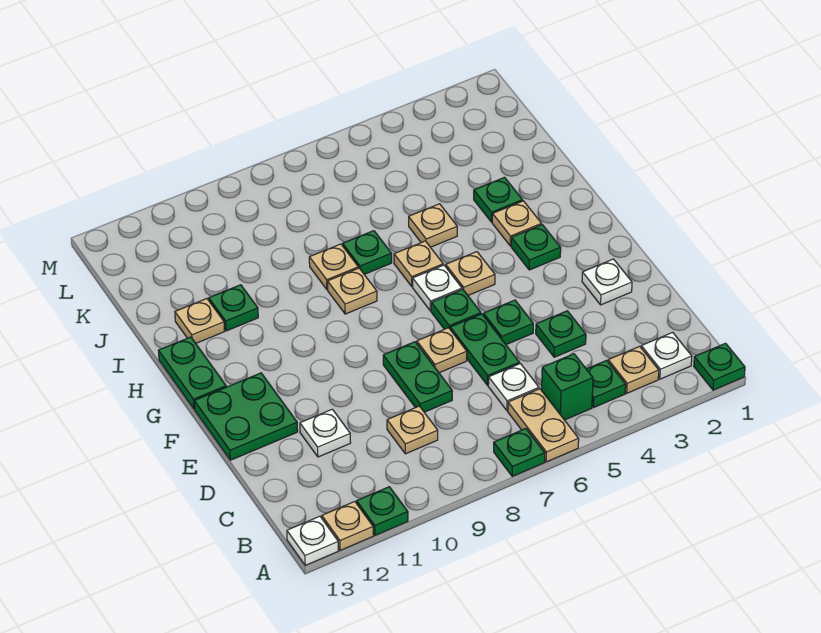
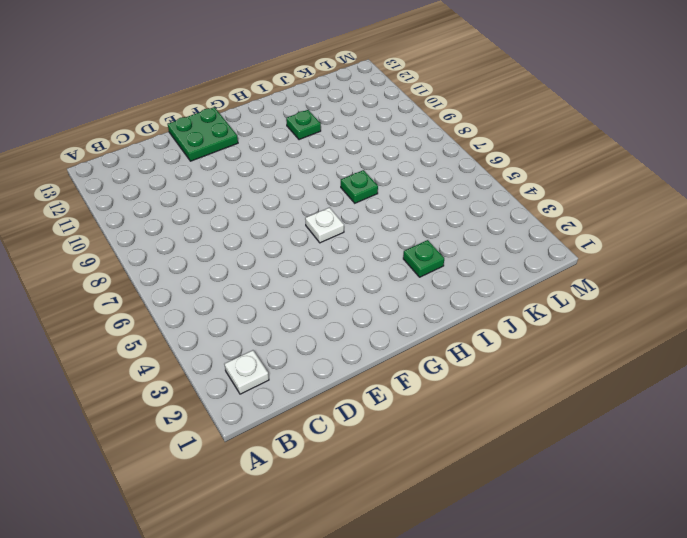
none -> green 1x1 plate [694,343,745,390]
none -> tan 1x2 plate [508,389,579,462]
none -> green 1x1 plate [494,429,545,476]
none -> green 1x1 plate [357,487,408,535]

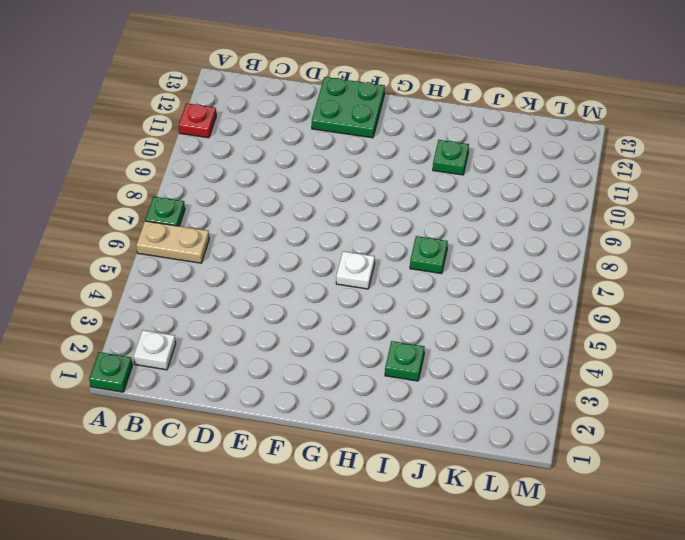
red 1x1 plate [179,103,216,138] -> green 1x1 plate [357,487,408,535]
none -> tan 1x1 plate [322,501,373,550]
none -> white 1x1 plate [287,516,338,565]
none -> tan 1x1 plate [608,346,659,393]
none -> green 1x1 plate [587,360,626,407]

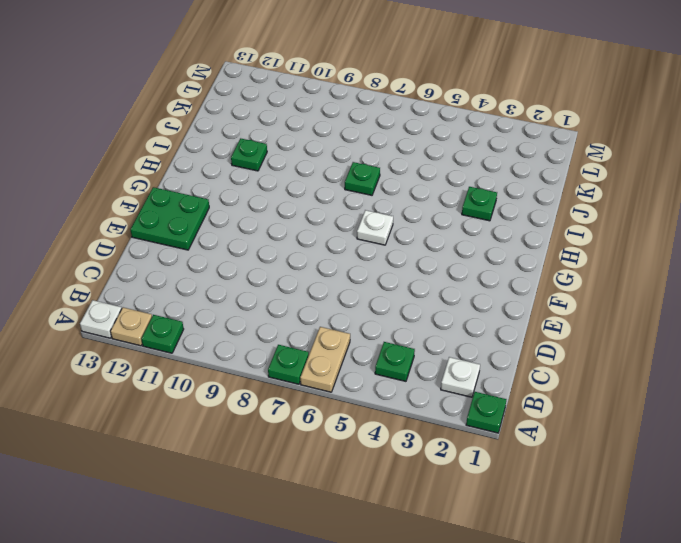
none -> tan 1x1 plate [608,346,659,393]
none -> green 1x1 brick [542,354,593,420]
none -> white 1x1 plate [488,364,539,411]
none -> tan 1x1 plate [387,406,438,454]

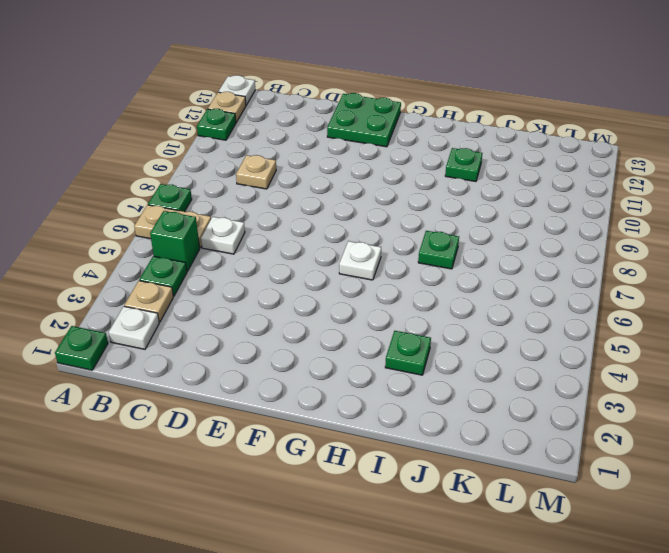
none -> green 1x1 plate [536,311,586,357]
none -> green 1x2 plate [450,314,520,385]
none -> green 1x2 plate [383,342,452,412]
none -> white 1x1 plate [300,409,351,457]

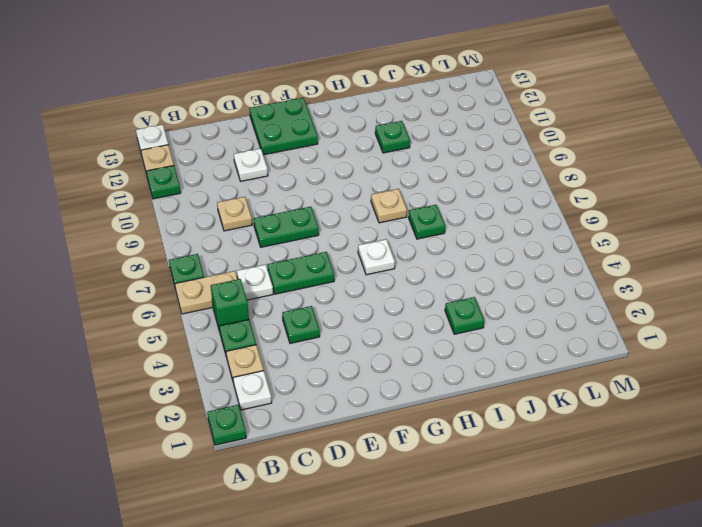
none -> white 1x1 plate [582,259,632,305]
none -> green 1x1 plate [484,300,533,345]
none -> tan 1x1 plate [417,328,467,373]
none -> green 1x1 plate [431,289,481,329]

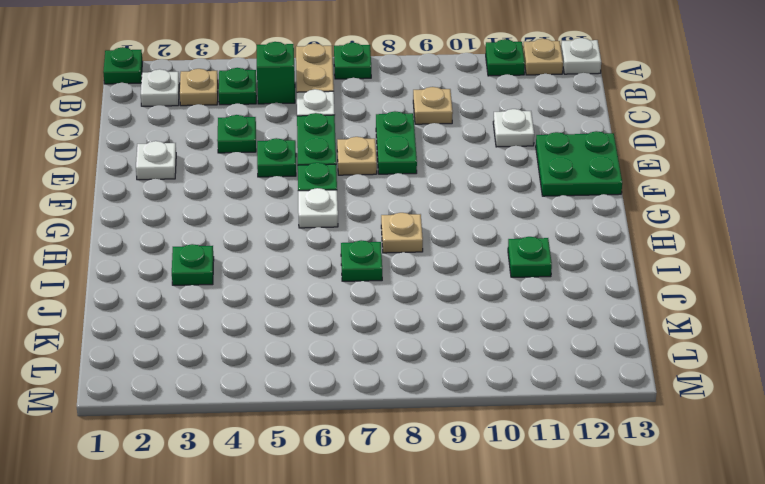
none -> green 1x1 plate [511,225,561,270]
none -> tan 1x1 plate [446,252,495,295]
none -> green 1x2 plate [159,337,226,409]
none -> tan 1x1 plate [492,201,542,246]

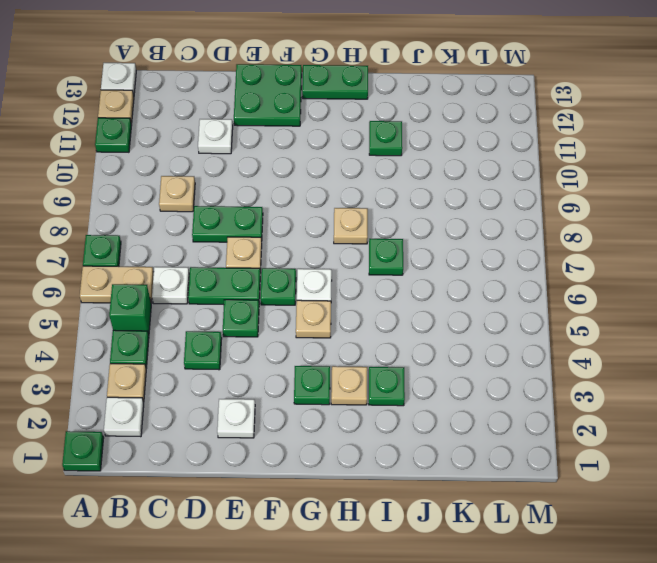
none -> tan 1x1 plate [394,241,443,287]
none -> tan 1x1 plate [409,204,457,247]
none -> tan 1x1 plate [309,244,358,290]
none -> tan 1x1 plate [175,299,225,343]

